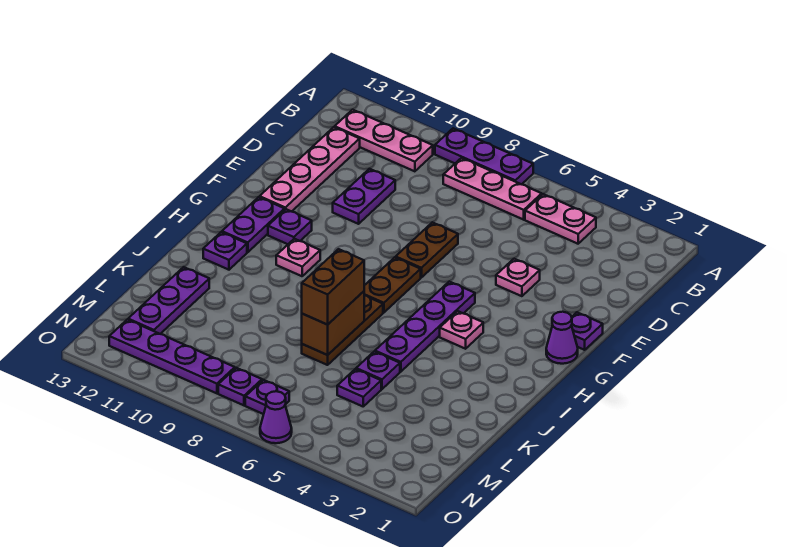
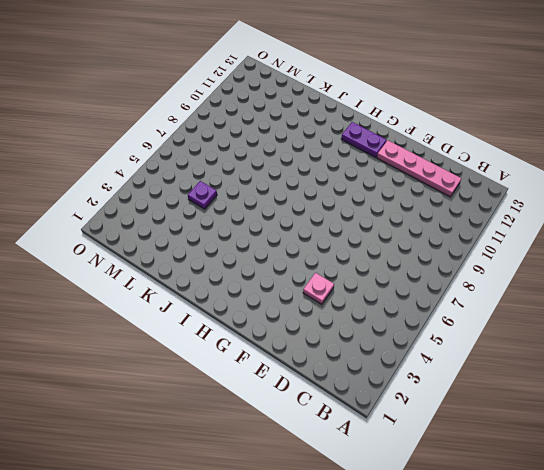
none -> purple 1x3 plate [435,128,533,184]
none -> pink 1x2 plate [525,194,596,244]
none -> pink 1x3 plate [443,158,542,220]

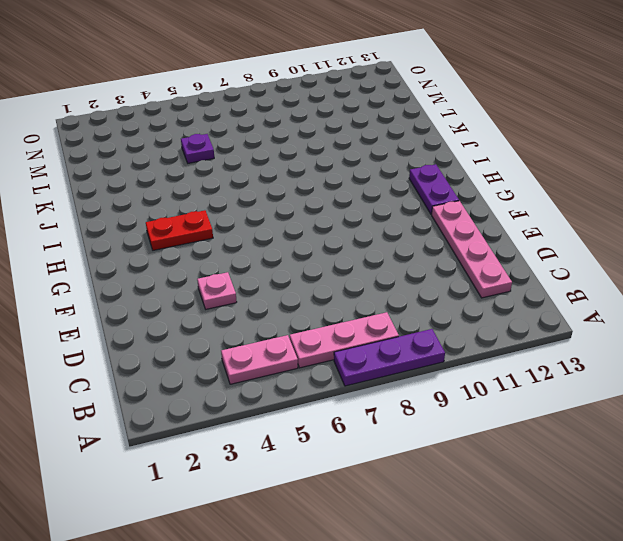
red 1x2 plate [146,210,213,250] -> pink 1x1 plate [440,311,483,349]
none -> pink 1x3 plate [335,110,433,171]
none -> purple 1x2 plate [333,169,395,224]
none -> brown 1x2 plate [396,222,458,278]

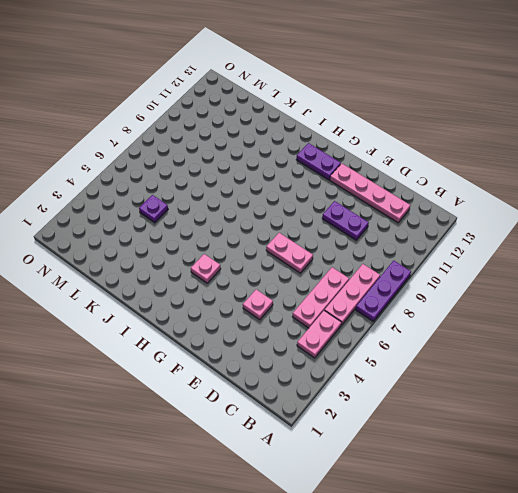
pink 1x3 plate [292,267,349,328] -> pink 1x3 plate moved to [335,110,433,171]
pink 1x2 plate [266,233,313,273] -> brown 1x2 plate [396,222,458,278]
none -> purple 1x1 plate [571,312,603,350]
none -> purple 1x1 cone [546,312,578,364]
none -> purple 1x4 plate [375,281,475,372]

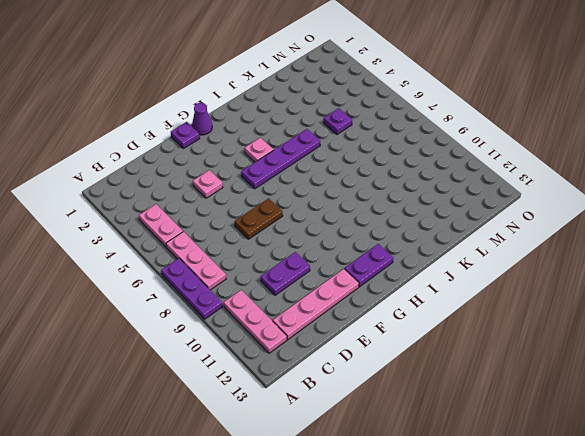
none -> brown 1x2 plate [364,257,421,313]
none -> purple 1x1 plate [268,209,312,244]
none -> pink 1x1 plate [276,239,320,276]

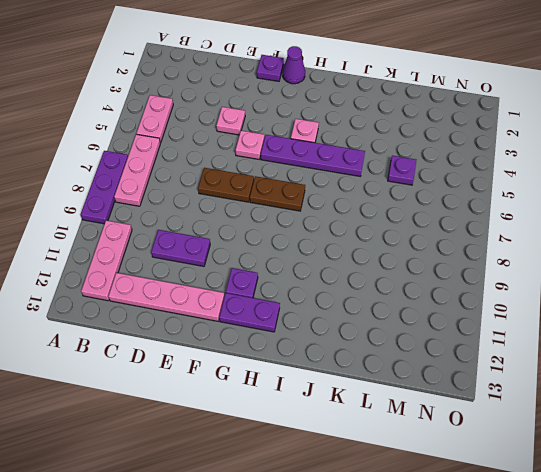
pink 1x1 plate [235,131,264,159] -> pink 1x1 plate moved to [276,239,320,276]
none -> brown 1x3 plate [302,295,383,365]
none -> purple 1x1 plate [203,232,247,270]
none -> purple 1x1 plate [356,352,400,389]

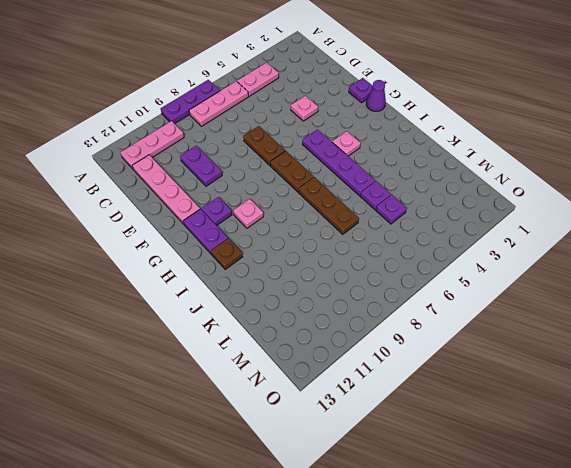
brown 1x1 plate [211,238,243,269] -> purple 1x1 plate [203,232,247,270]
none -> purple 1x3 plate [128,267,209,334]
none -> purple 1x1 plate [245,380,289,414]
none -> purple 1x1 plate [218,368,262,405]

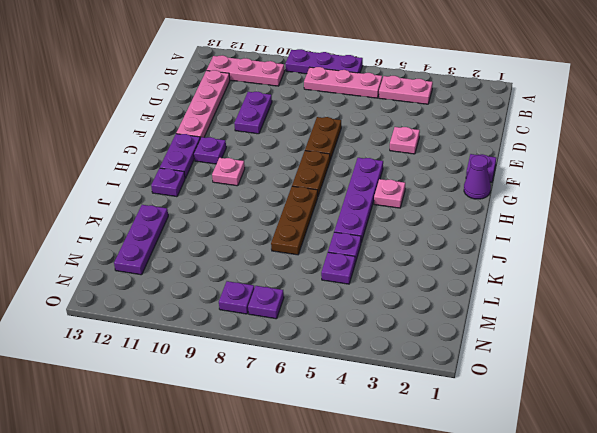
none -> purple 1x4 plate [109,319,235,393]
none -> purple 1x1 cone [260,391,292,443]
none -> brown 1x2 brick [302,291,364,355]

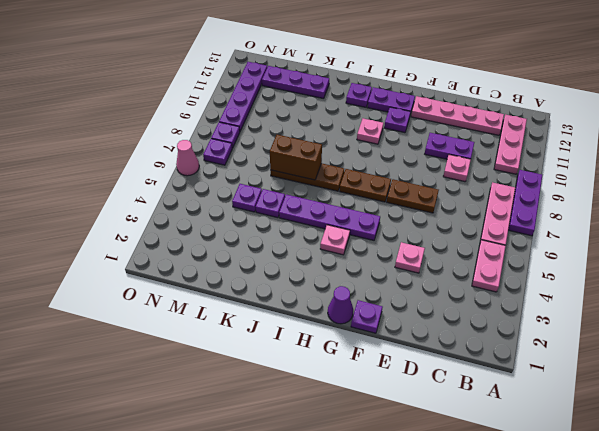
pink 1x1 plate [443,155,471,182] -> none
pink 1x1 cone [176,140,199,176] -> purple 1x1 cone [260,391,292,443]
none -> brown 1x2 brick [302,249,364,325]

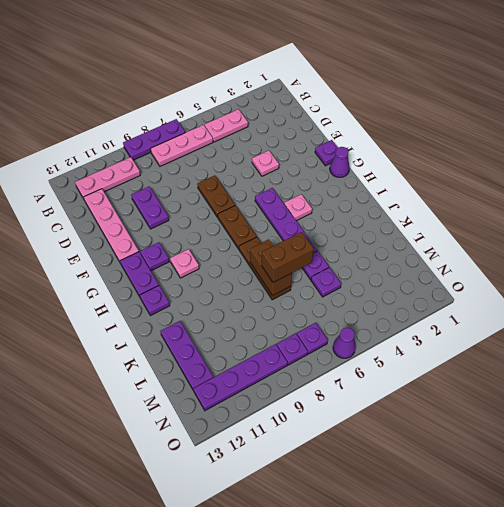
brown 1x2 brick [262,232,314,282] -> brown 1x2 brick turned to [302,249,364,325]

